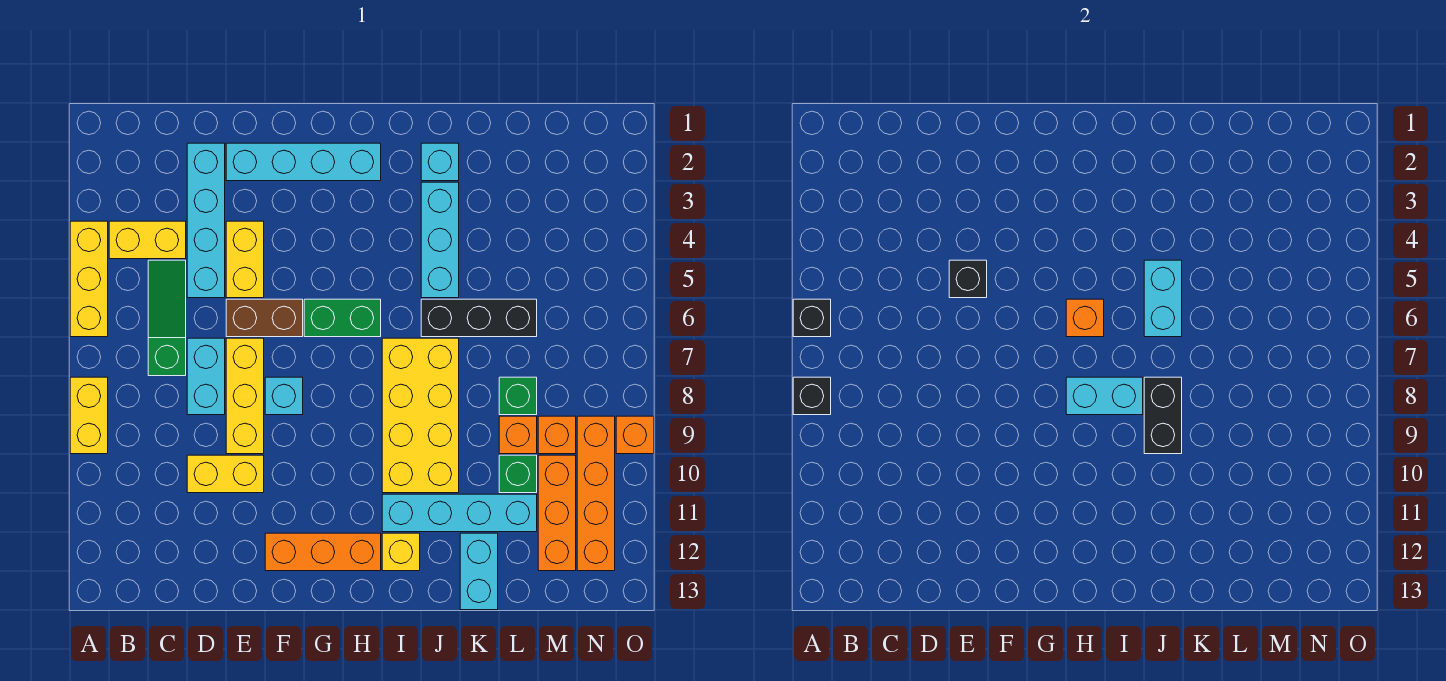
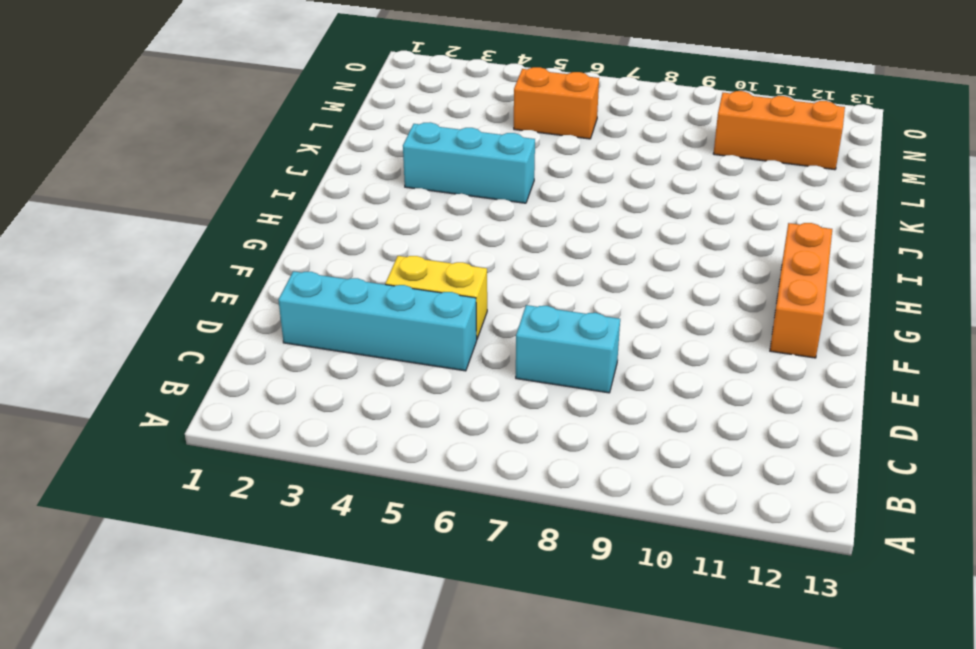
orange 1x2 brick [514,67,599,139] -> none
none -> yellow 1x3 brick [70,221,108,337]
none -> yellow 1x2 brick [70,377,108,454]
none -> yellow 1x2 brick [109,221,186,259]
none -> green 1x3 slope [148,260,186,376]

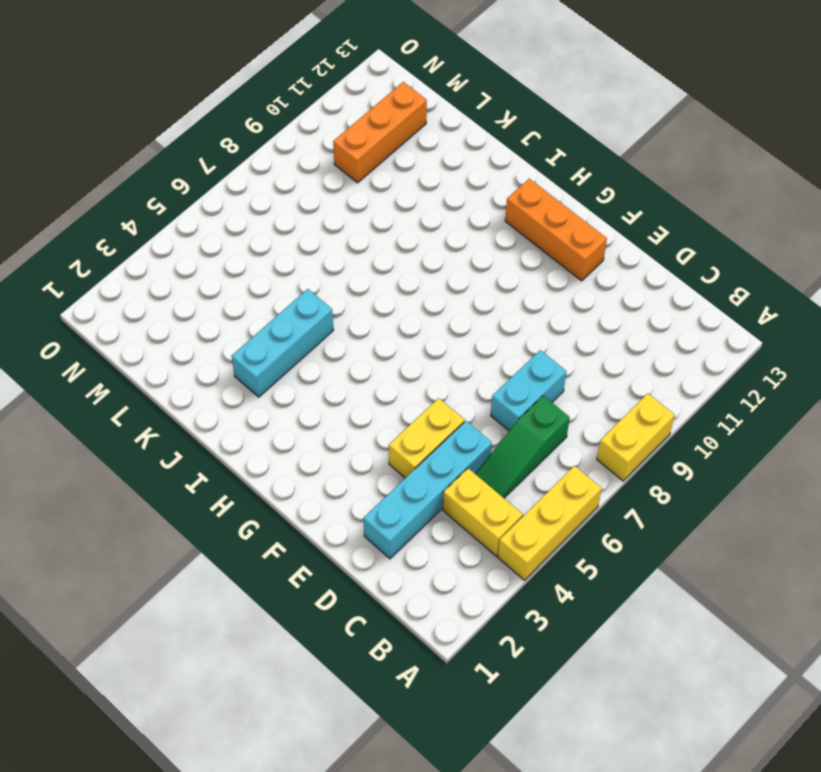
none -> yellow 1x2 brick [187,455,264,493]
none -> cyan 1x4 brick [226,143,381,181]
none -> brown 1x2 brick [226,299,303,337]
none -> yellow 1x3 brick [226,338,264,454]

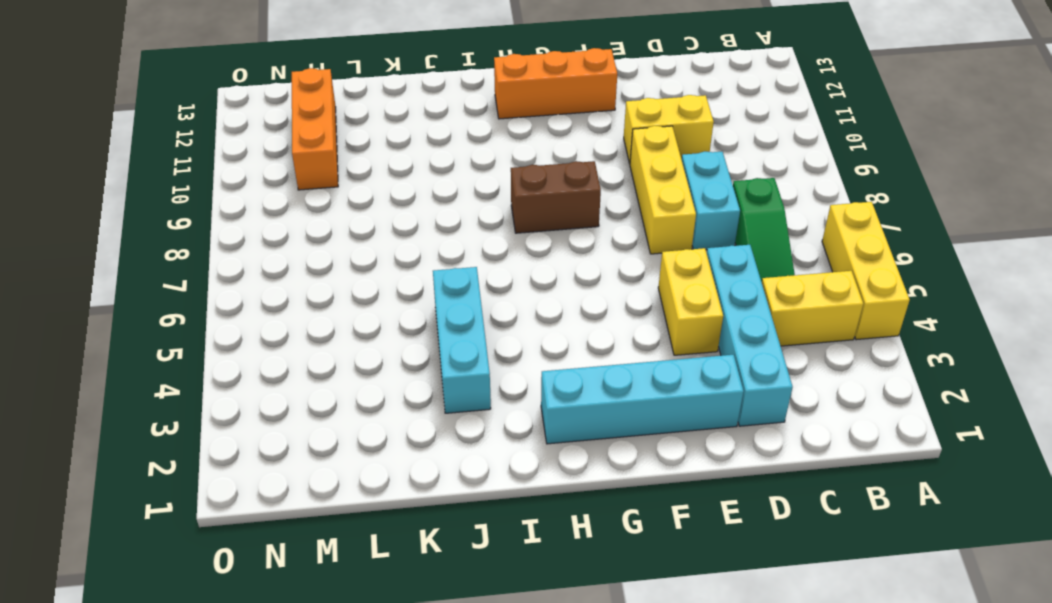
brown 1x2 brick [511,161,601,233] -> brown 1x2 brick moved to [226,299,303,337]
none -> yellow 1x2 brick [70,377,108,454]
none -> cyan 1x1 brick [265,377,303,415]
none -> green 1x2 brick [304,299,381,337]
none -> yellow 2x4 brick [382,338,459,493]

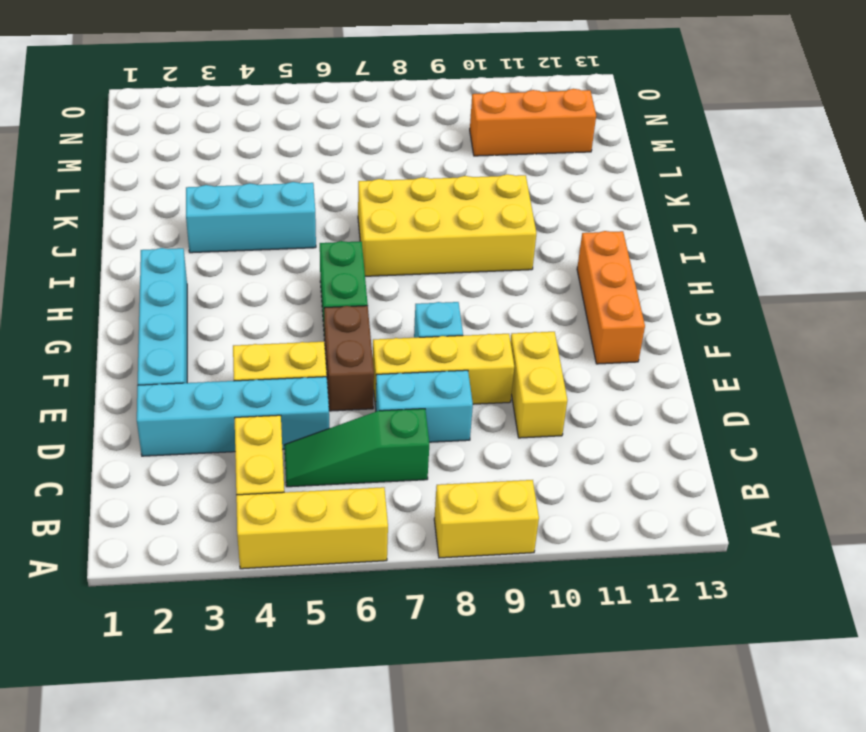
none -> cyan 1x4 brick [382,494,537,532]
none -> yellow 1x1 brick [382,533,420,571]
none -> cyan 1x1 brick [421,143,459,181]
none -> black 1x3 brick [421,299,537,337]

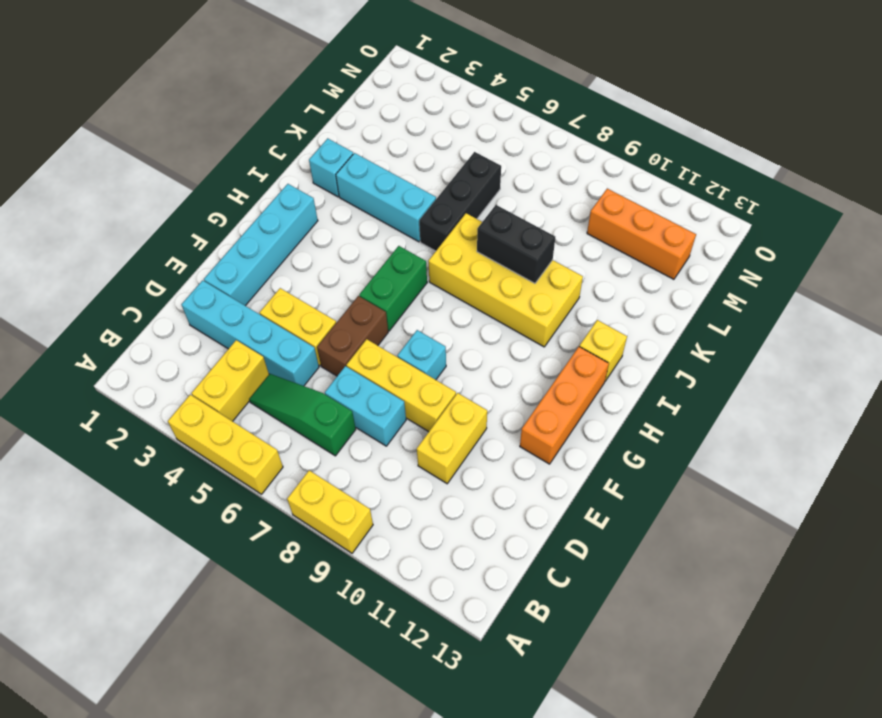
none -> cyan 1x4 brick [382,494,537,532]
none -> cyan 1x2 brick [460,533,498,610]
none -> green 1x1 brick [499,377,537,415]
none -> orange 1x1 brick [499,416,537,454]

